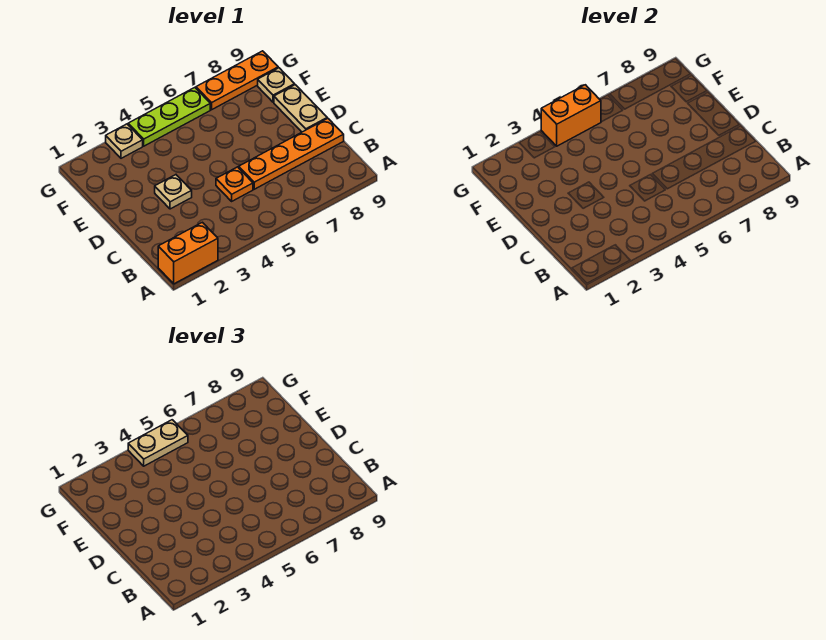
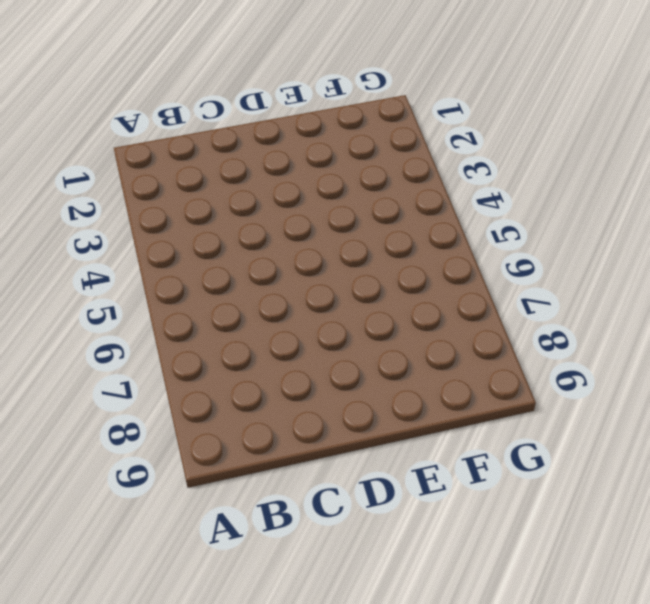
none -> orange 1x2 brick [158,222,218,284]
none -> orange 1x1 plate [216,167,253,201]

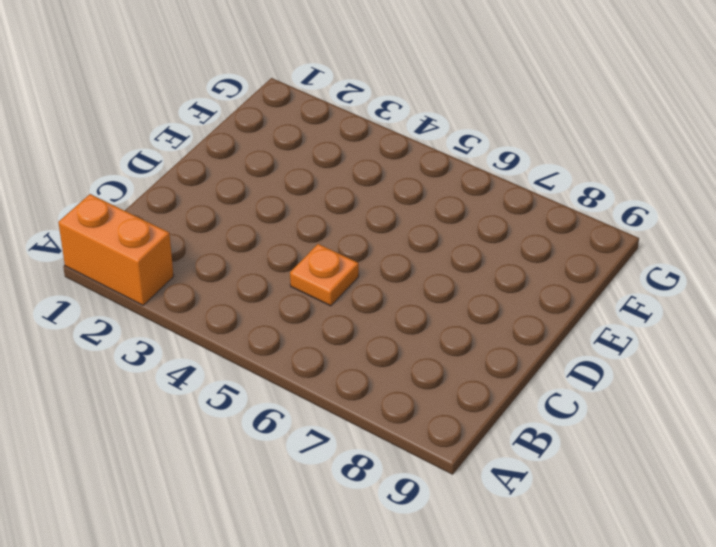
none -> orange 1x4 plate [239,118,344,189]
none -> tan 1x1 plate [155,175,192,209]

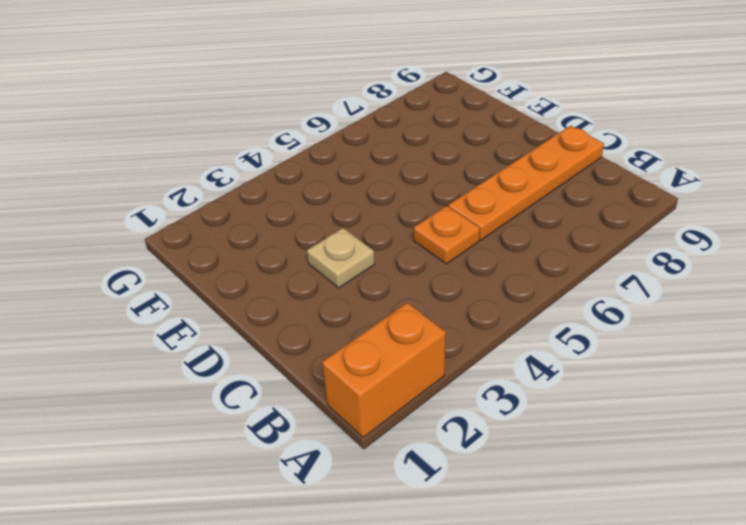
none -> tan 1x2 plate [274,85,327,132]
none -> tan 1x1 plate [258,68,295,102]

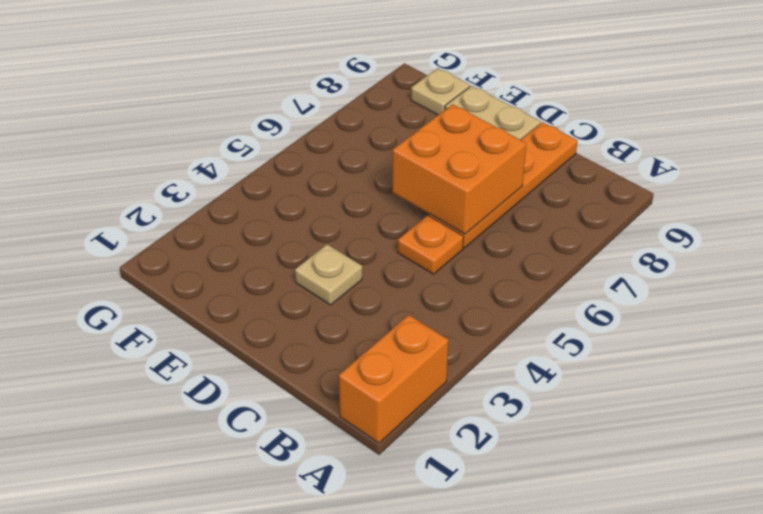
orange 2x2 brick [392,104,526,234] -> none
none -> tan 1x1 plate [106,124,143,158]
none -> lime 1x3 plate [128,88,210,146]

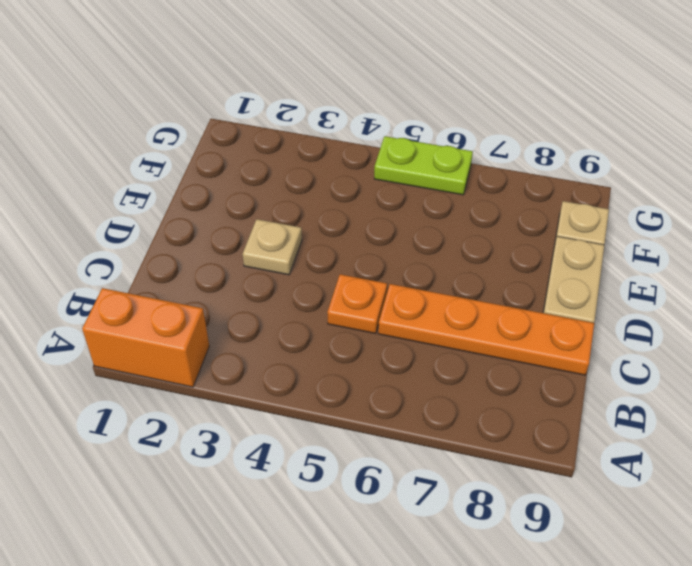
lime 1x2 plate [374,136,473,195] -> lime 1x3 plate [128,88,210,146]
none -> tan 1x1 plate [106,124,143,158]
none -> orange 1x3 plate [196,51,278,110]

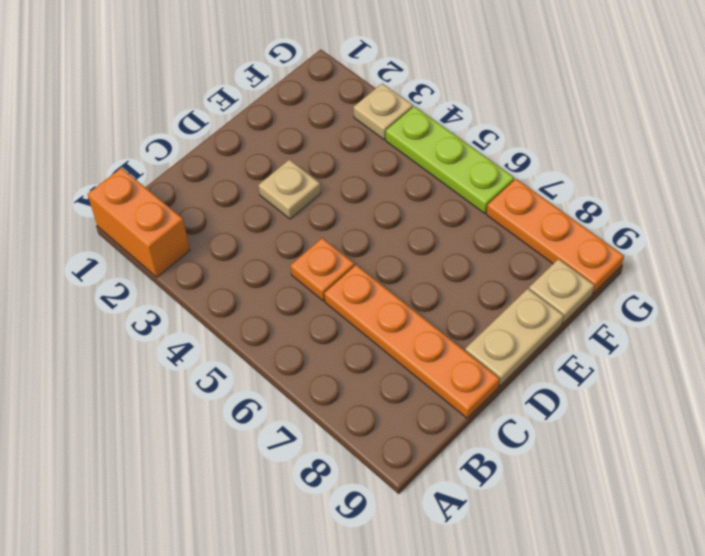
none -> orange 1x2 brick [541,85,601,146]
none -> tan 1x2 plate [128,420,188,466]

